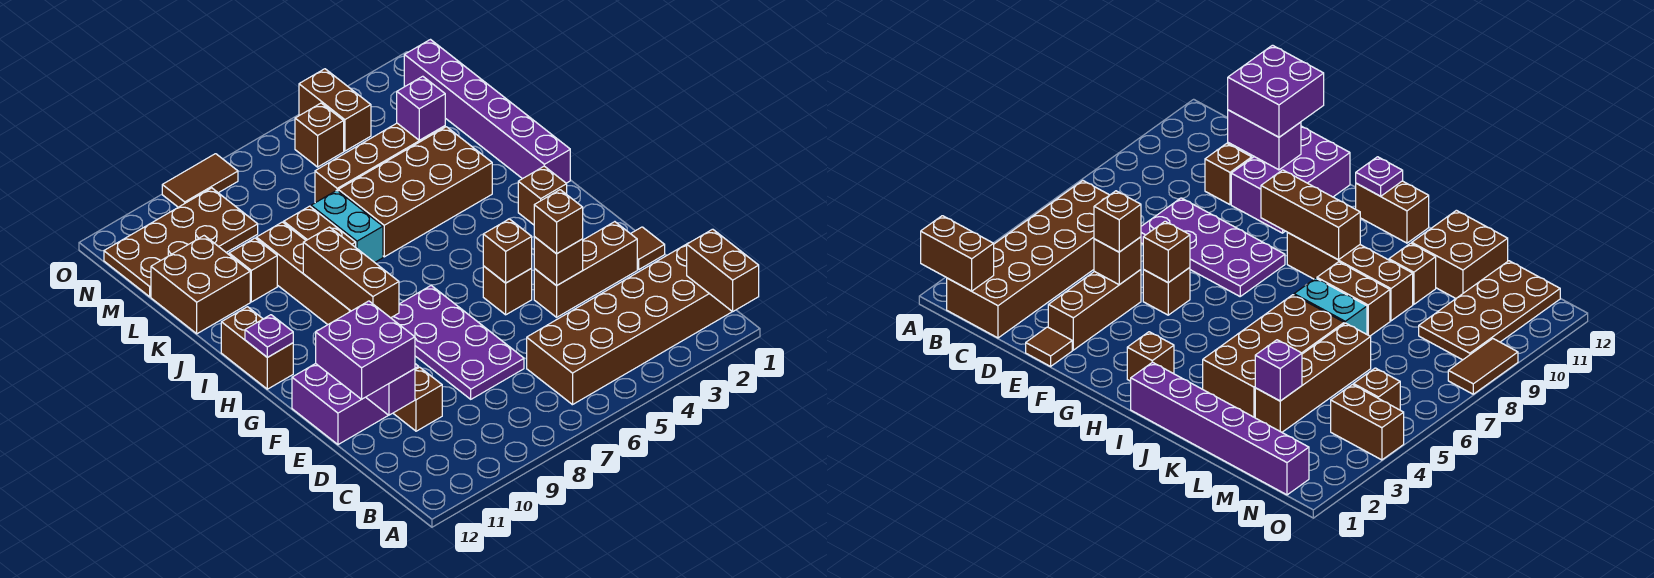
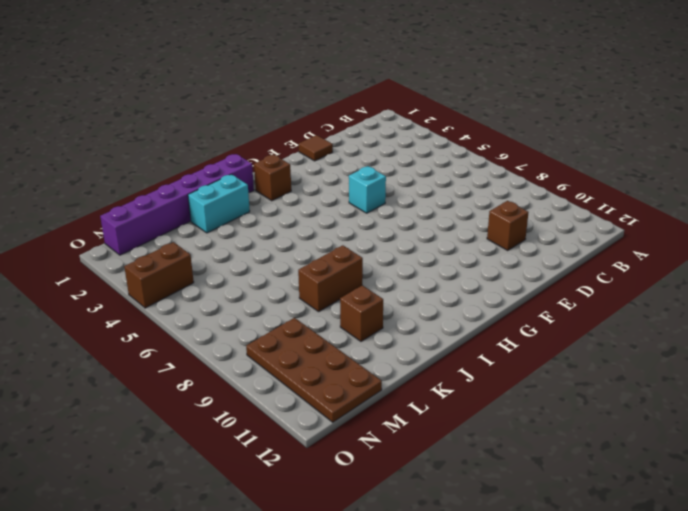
cyan 1x1 brick [349,166,386,213] -> brown 1x1 brick [483,266,532,315]
cyan 1x2 brick [188,174,250,233] -> cyan 1x2 brick moved to [311,191,383,262]
none -> brown 2x6 brick [527,244,732,405]
none -> purple 2x4 plate [391,286,524,399]
none -> brown 1x3 brick [534,222,637,317]
none -> purple 2x3 brick [292,364,419,445]

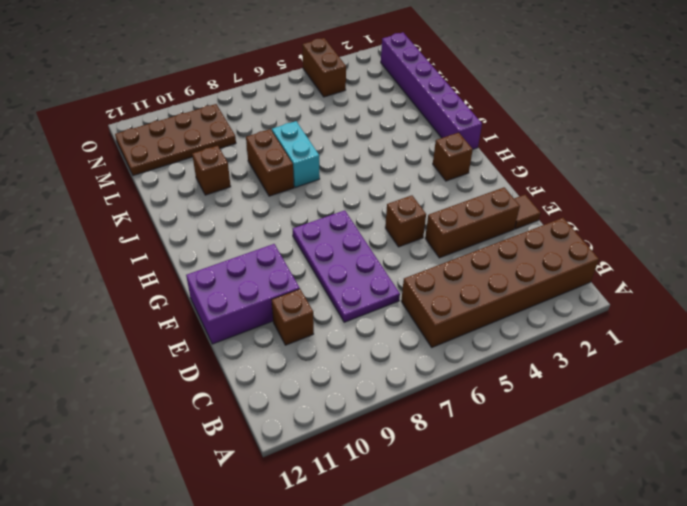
none -> brown 1x4 brick [256,222,351,325]
none -> brown 1x2 brick [221,307,293,389]
none -> brown 2x4 brick [338,127,492,257]
none -> brown 2x2 brick [151,236,250,334]

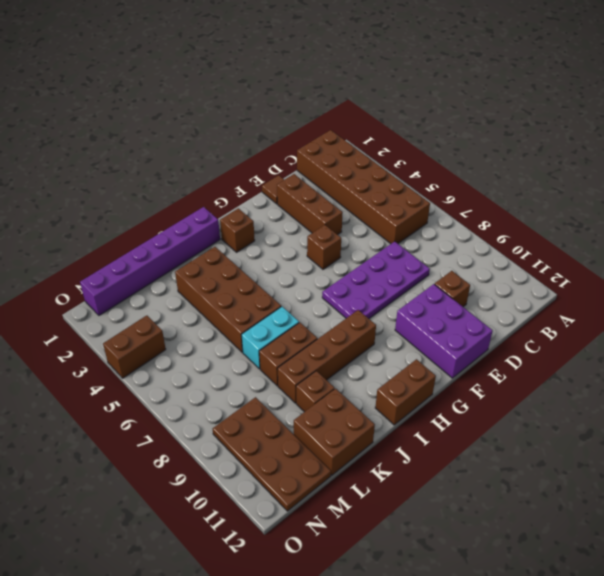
none -> brown 1x4 brick [315,123,445,203]
none -> brown 1x1 brick [295,103,344,167]
none -> brown 1x2 tile [162,154,238,207]
none -> brown 1x2 brick [687,229,759,312]

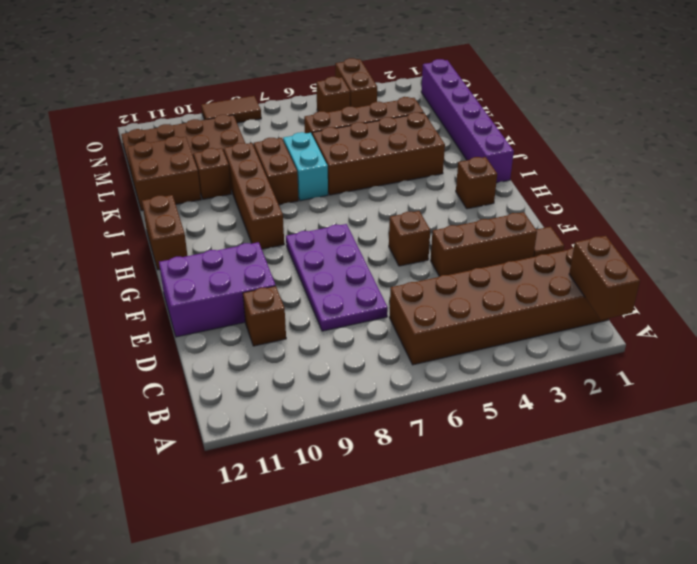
none -> purple 1x2 brick [366,369,415,415]
none -> brown 1x1 brick [534,237,583,286]
none -> brown 1x1 brick [483,219,532,283]
none -> brown 1x3 brick [303,227,399,318]

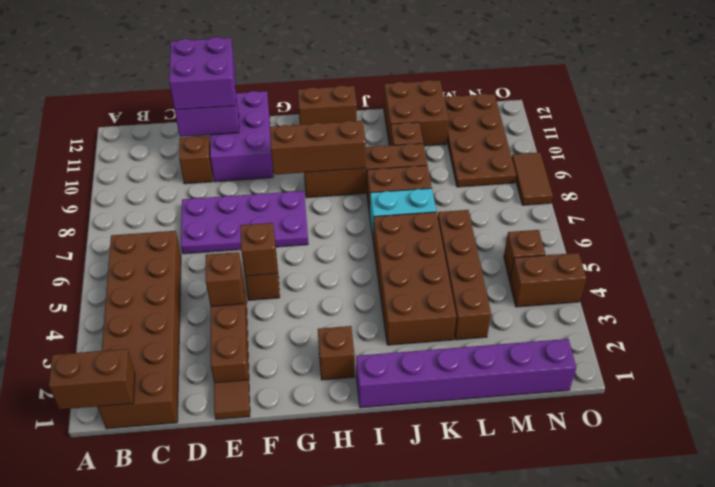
none -> purple 1x1 plate [245,315,293,357]
none -> purple 1x1 brick [397,76,445,140]
none -> brown 1x1 brick [534,190,583,254]

